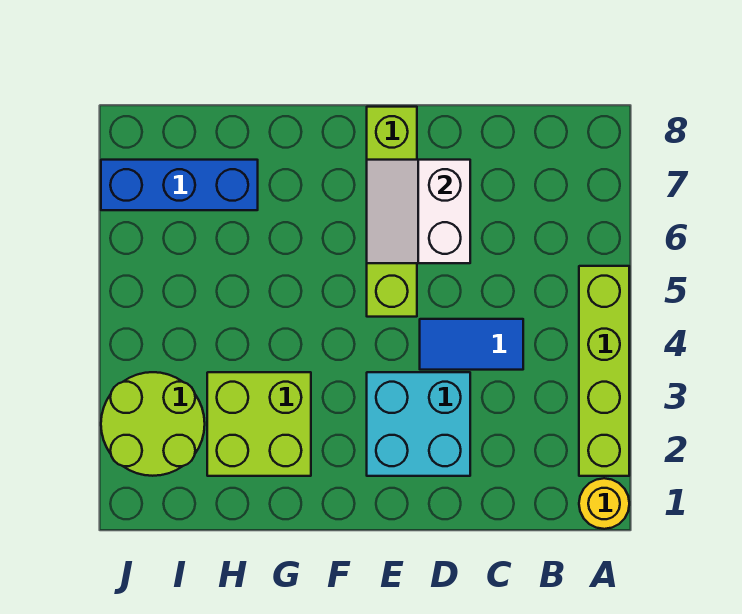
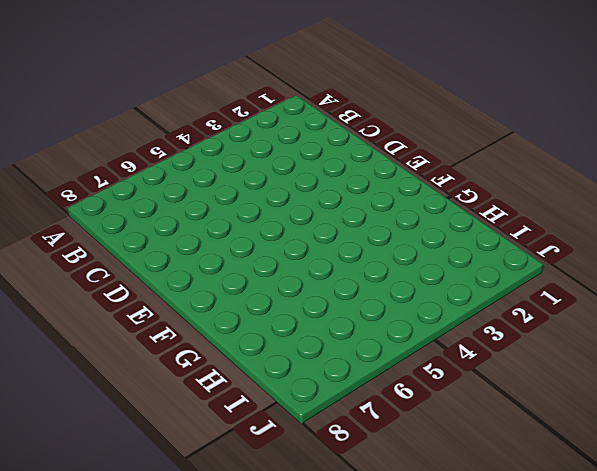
none -> yellow 1x1 round brick [579,478,629,529]
none -> lime 1x4 brick [579,266,629,476]

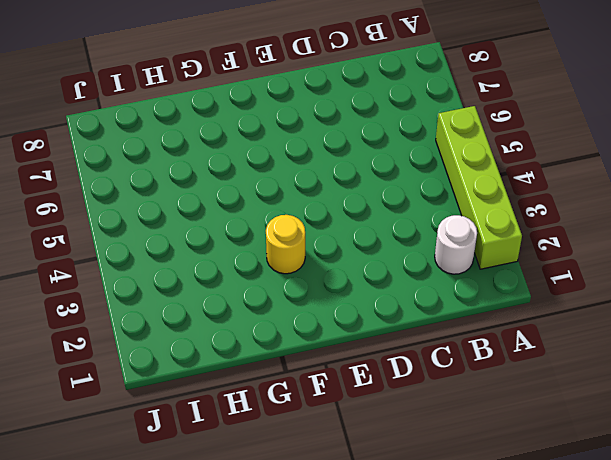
white 1x1 round brick [435,215,477,274] -> none
yellow 1x1 round brick [266,215,305,274] -> yellow 1x1 round brick moved to [579,478,629,529]
none -> blue 1x2 tile [420,319,523,370]
none -> cyan 2x2 brick [367,372,470,476]

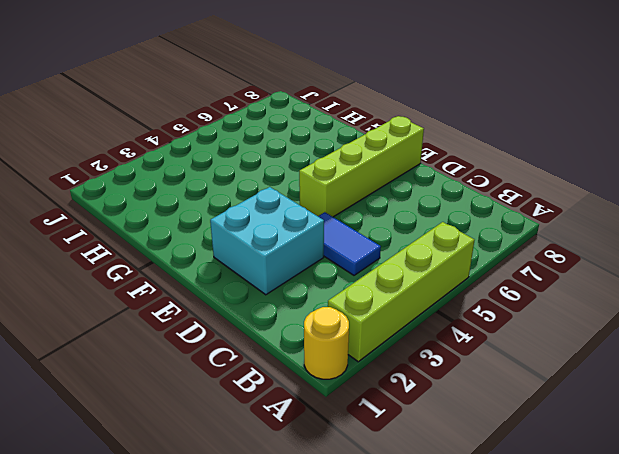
none -> lime 2x2 brick [207,372,311,476]
none -> blue 1x3 brick [101,160,258,210]

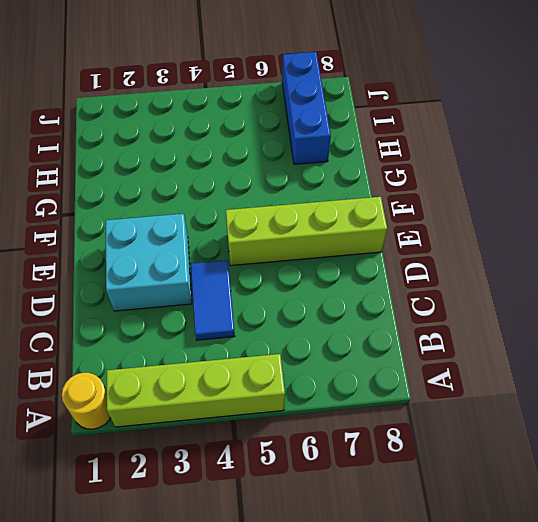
none -> lime 2x2 brick [207,372,311,476]
none -> lime 2x2 round brick [101,372,205,476]

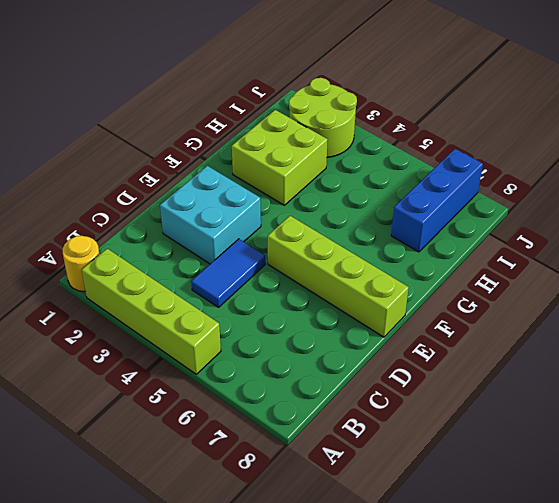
none -> white 2x2 slope [367,160,470,263]

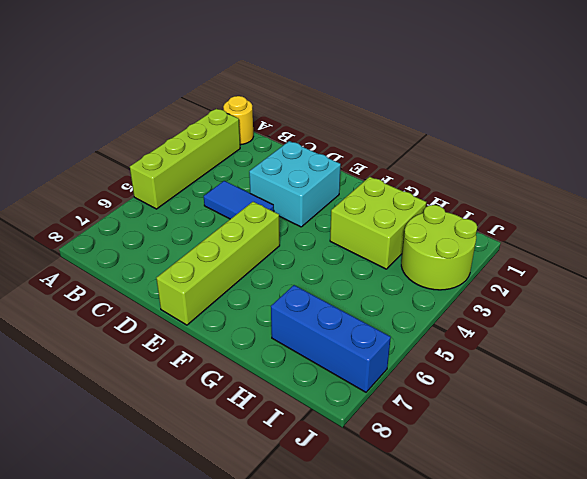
none -> white 2x2 slope [367,160,470,263]

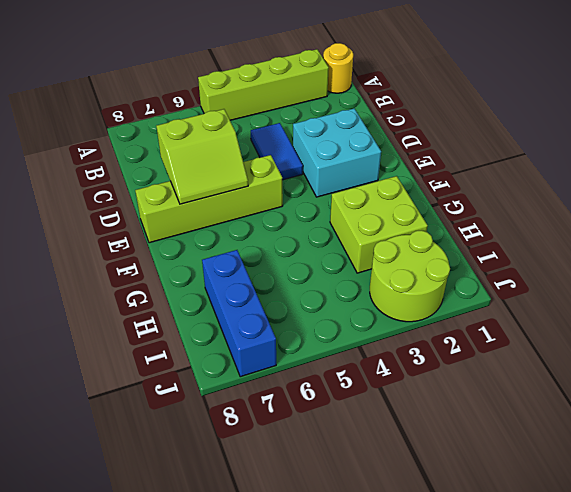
lime 2x2 slope [156,109,248,204] -> white 2x2 slope [367,160,470,263]

